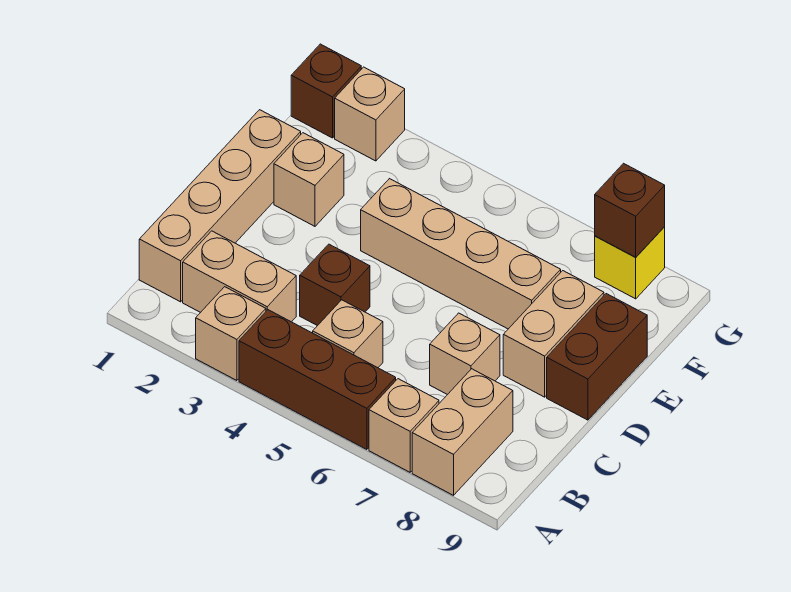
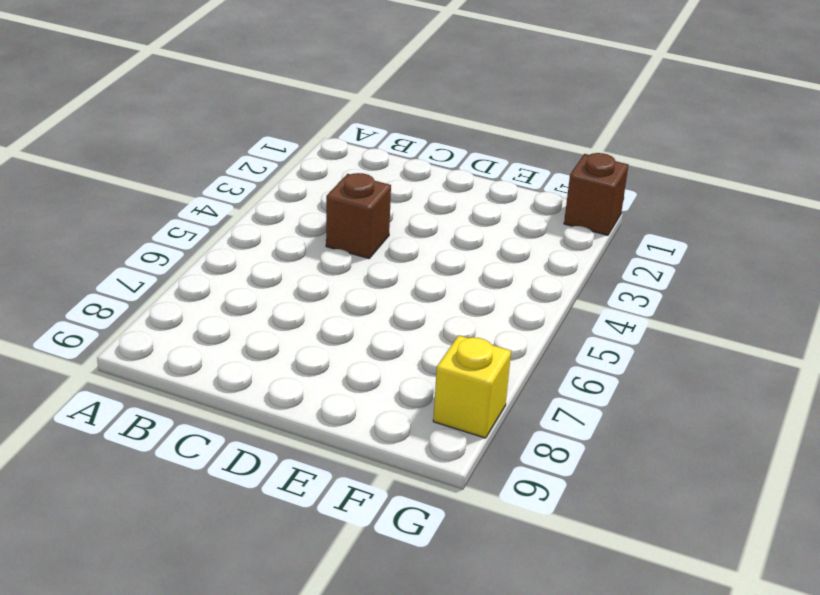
none -> tan 1x1 brick [196,287,266,381]
none -> brown 1x3 brick [239,310,396,449]
none -> tan 1x1 brick [369,379,439,472]

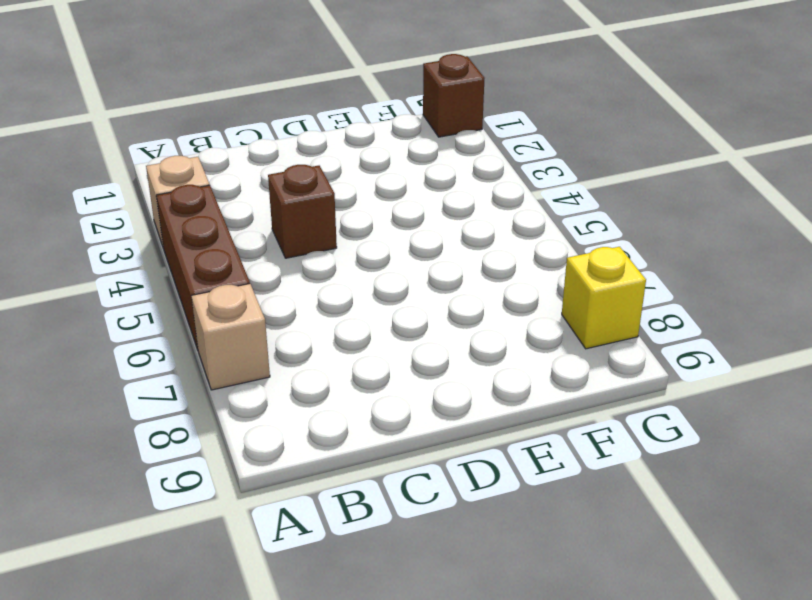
none -> tan 1x2 brick [412,369,513,495]
none -> tan 1x4 brick [139,110,301,302]
none -> tan 1x2 brick [183,231,296,322]

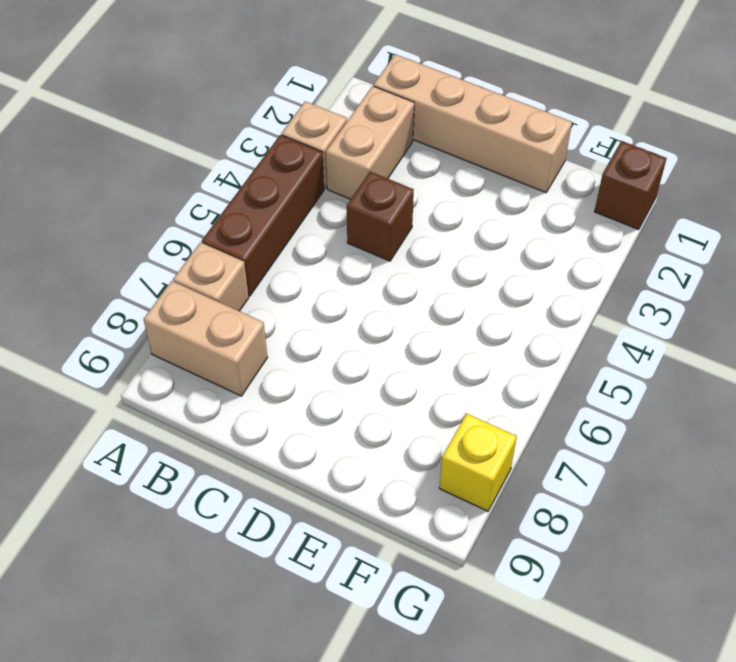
none -> tan 1x1 brick [313,300,383,368]
none -> tan 1x1 brick [430,313,500,395]
none -> tan 1x2 brick [503,271,604,397]

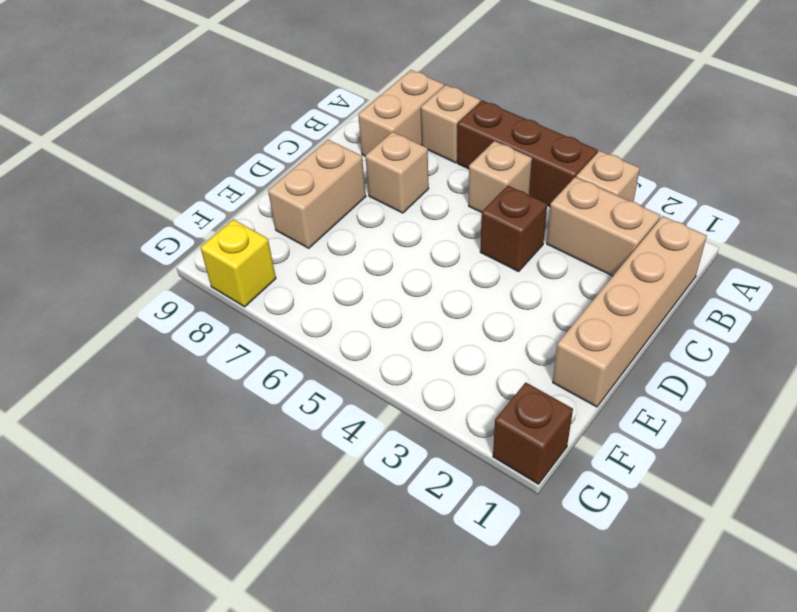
none -> brown 1x2 brick [547,294,647,420]
none -> tan 1x1 brick [274,133,344,226]
none -> tan 1x4 brick [361,179,561,329]

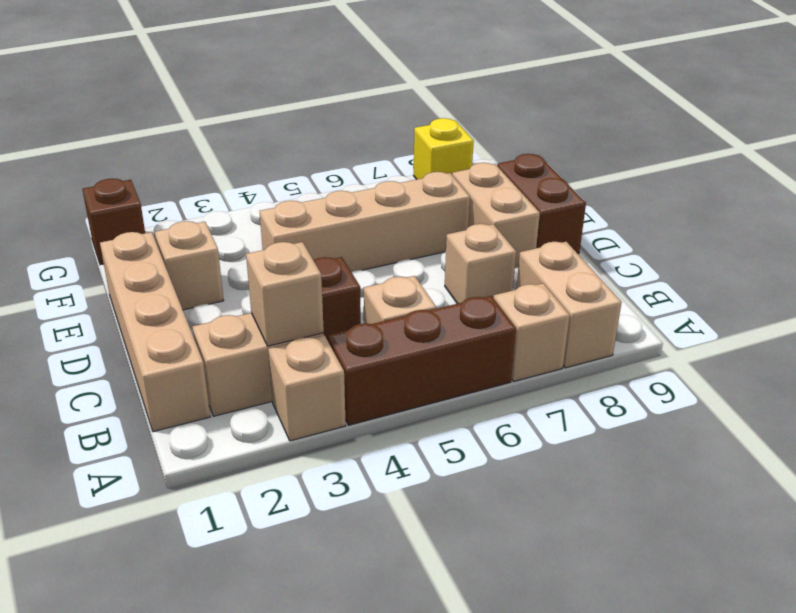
tan 1x1 brick [246,242,324,346] -> tan 1x1 brick moved to [335,67,405,161]
none -> brown 1x1 brick [595,163,665,257]

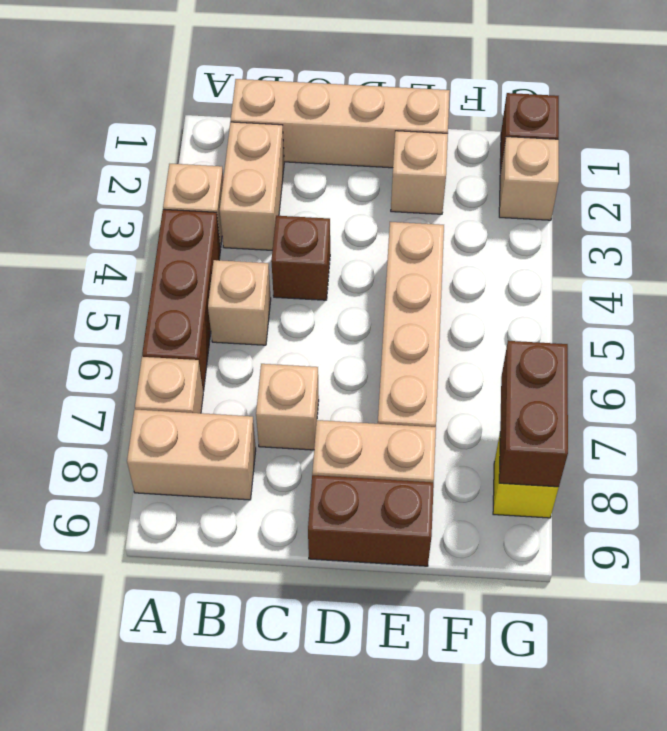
brown 1x2 brick [499,341,568,487] -> brown 1x1 brick [595,163,665,257]

